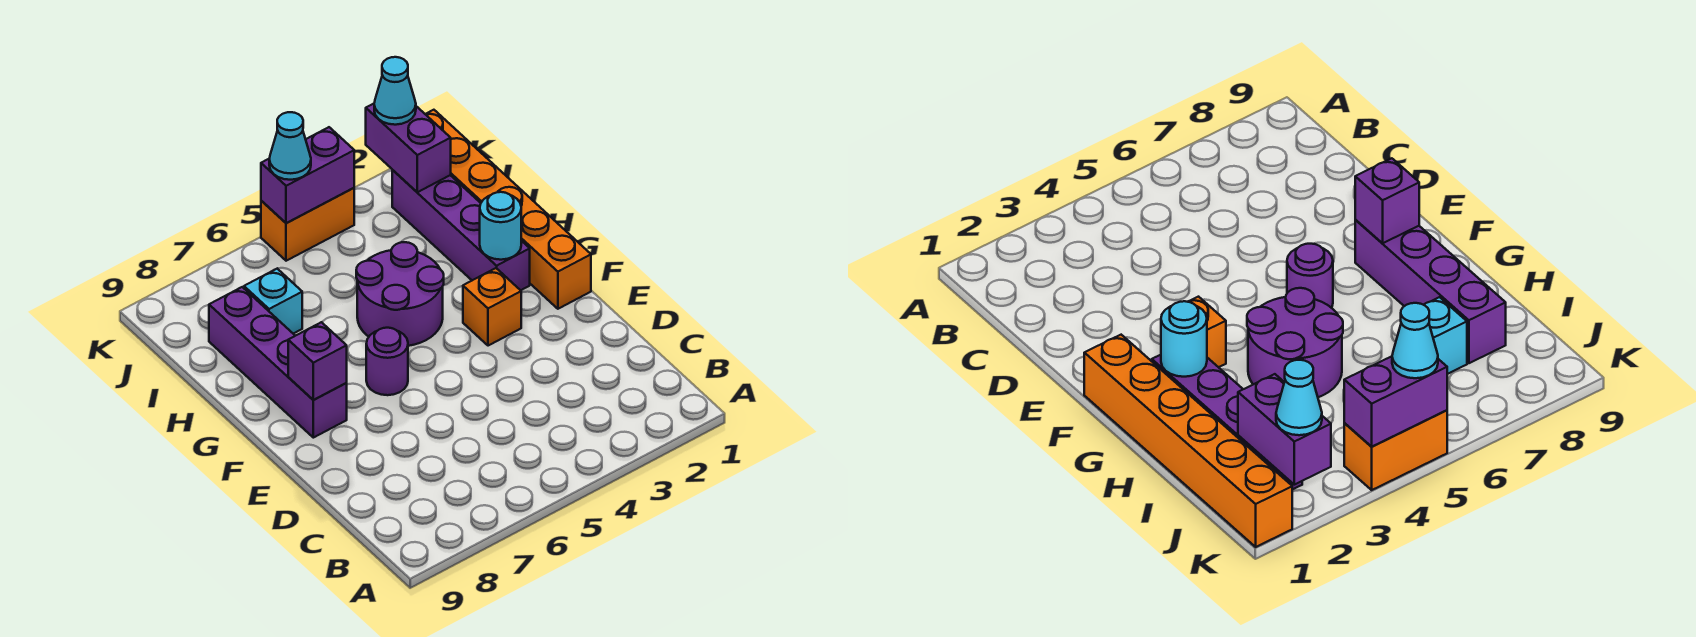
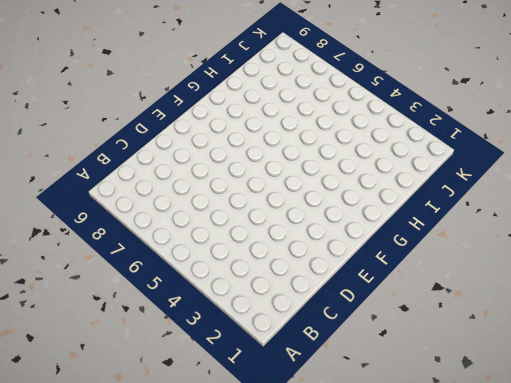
none -> orange 1x6 brick [425,110,591,309]
none -> orange 1x1 brick [463,268,521,346]
none -> purple 1x1 round brick [366,328,408,395]

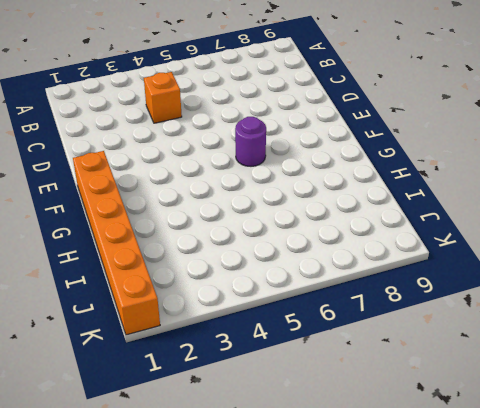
orange 1x1 brick [144,72,182,123] -> orange 1x1 brick moved to [463,268,521,346]
none -> purple 1x4 brick [209,287,347,438]
none -> purple 1x4 brick [392,170,530,290]
none -> purple 2x2 round brick [356,242,444,346]

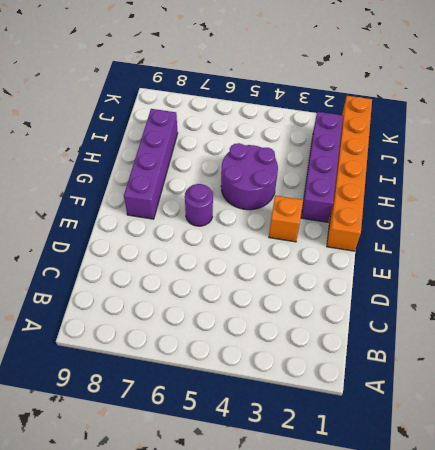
none -> cyan 1x1 brick [244,269,302,334]
none -> orange 1x2 brick [261,188,354,261]
none -> purple 1x1 brick [288,322,347,400]

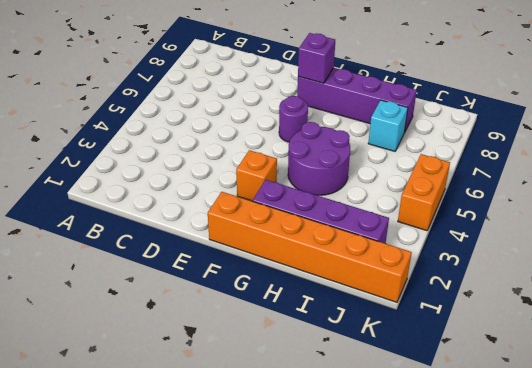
none -> cyan 1x1 round brick [480,192,521,260]
none -> purple 1x2 brick [366,104,451,192]
none -> purple 1x2 brick [261,127,354,223]

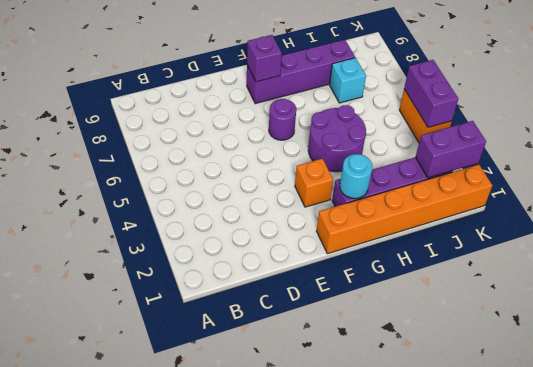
none -> cyan 1x1 cone [374,57,416,125]
none -> cyan 1x1 cone [269,112,311,180]

